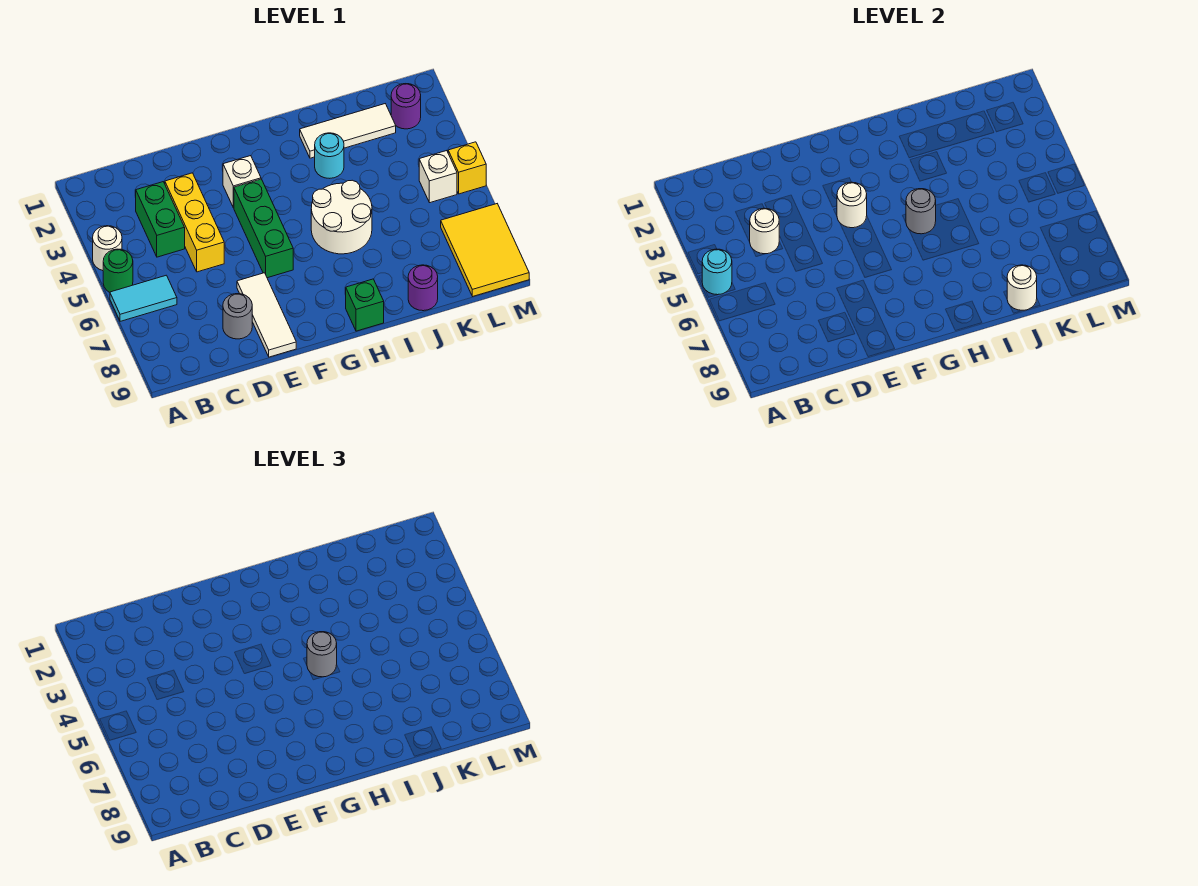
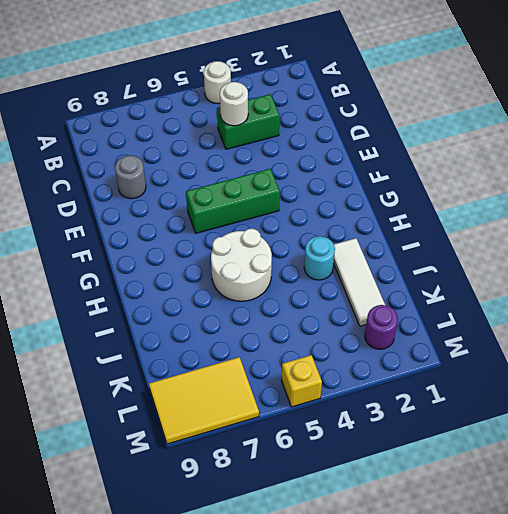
none -> green 1x1 round brick [103,249,133,292]
none -> cyan 1x2 tile [110,275,177,321]
none -> yellow 1x3 brick [165,173,224,272]

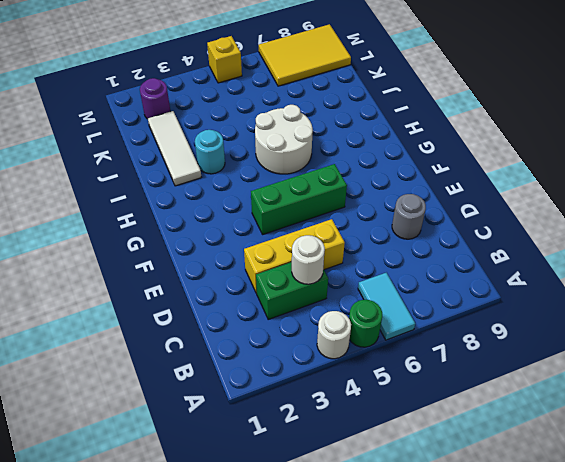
none -> white 1x3 tile [237,273,296,357]
none -> white 1x1 brick [223,156,261,208]
none -> green 1x1 brick [346,279,384,331]

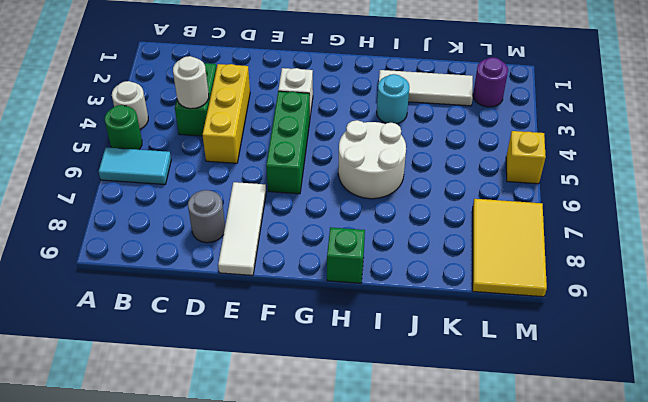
none -> purple 1x1 round brick [408,265,438,311]
none -> white 1x1 brick [419,151,457,203]
none -> cyan 1x1 round brick [702,249,732,295]

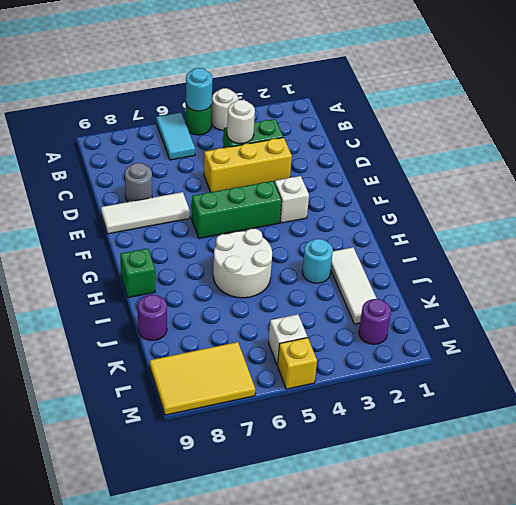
none -> white 1x1 round brick [837,182,867,228]
none -> grey 1x1 round brick [906,189,936,234]
none -> white 1x1 round brick [1007,265,1037,310]

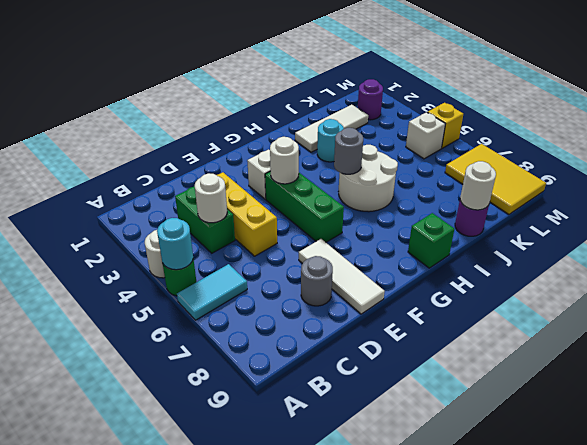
none -> grey 1x1 round brick [307,632,337,677]

